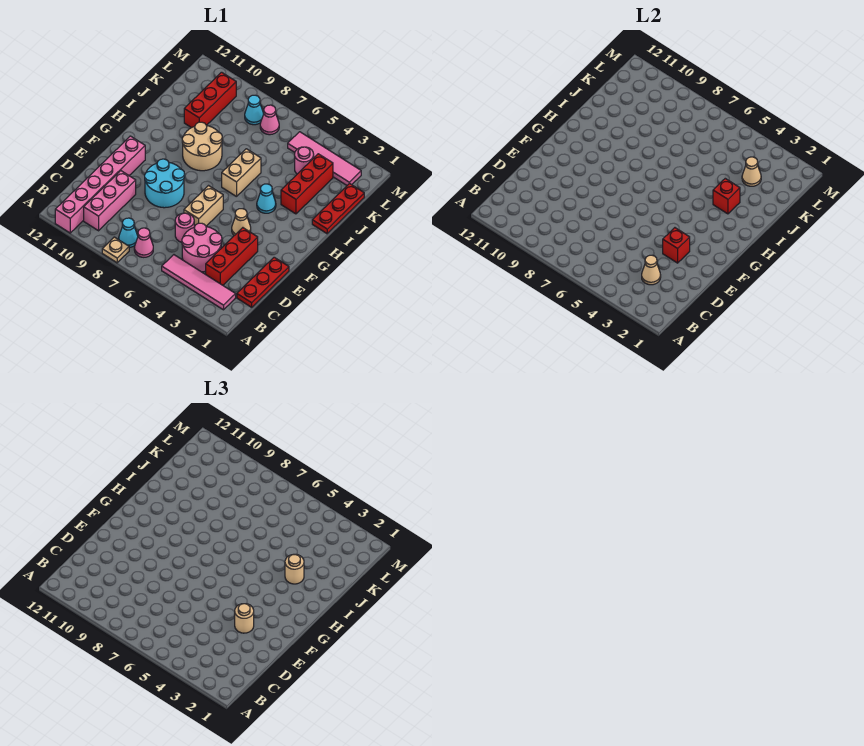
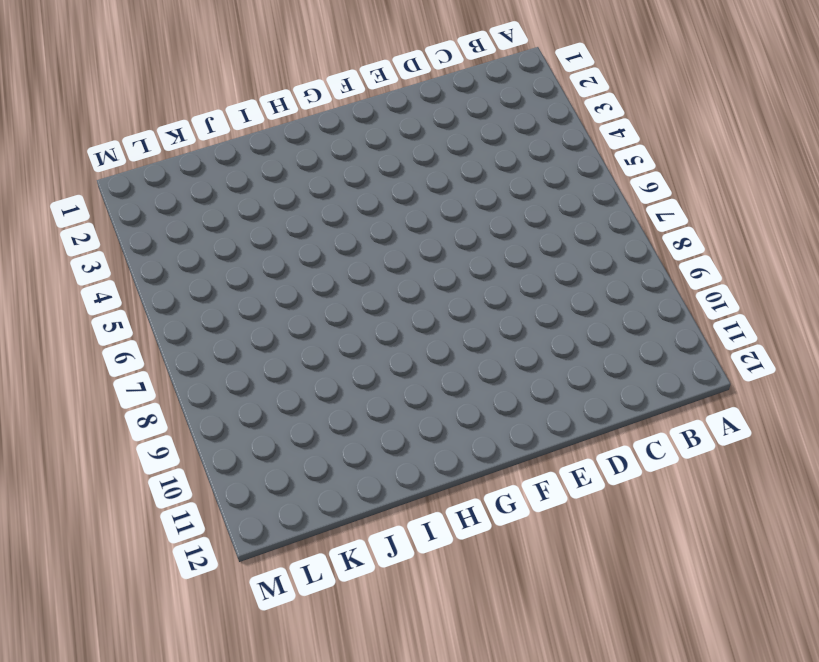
none -> tan 1x1 plate [102,237,129,263]
none -> pink 1x6 brick [55,136,145,233]
none -> pink 1x4 tile [162,255,236,310]

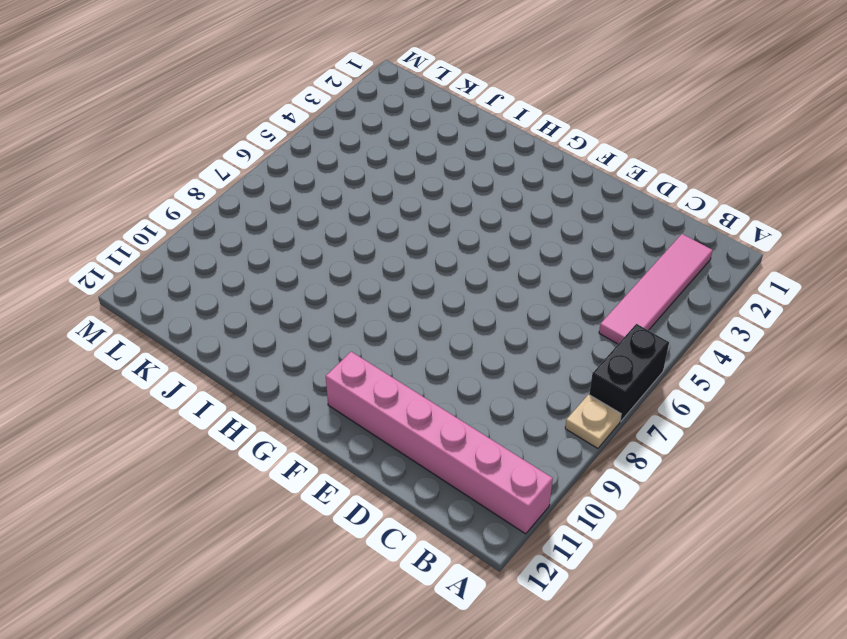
black 1x2 brick [589,324,669,422] -> none
none -> pink 1x1 cone [134,228,153,257]
none -> cyan 1x1 cone [119,218,138,247]
none -> pink 1x3 brick [84,171,136,231]

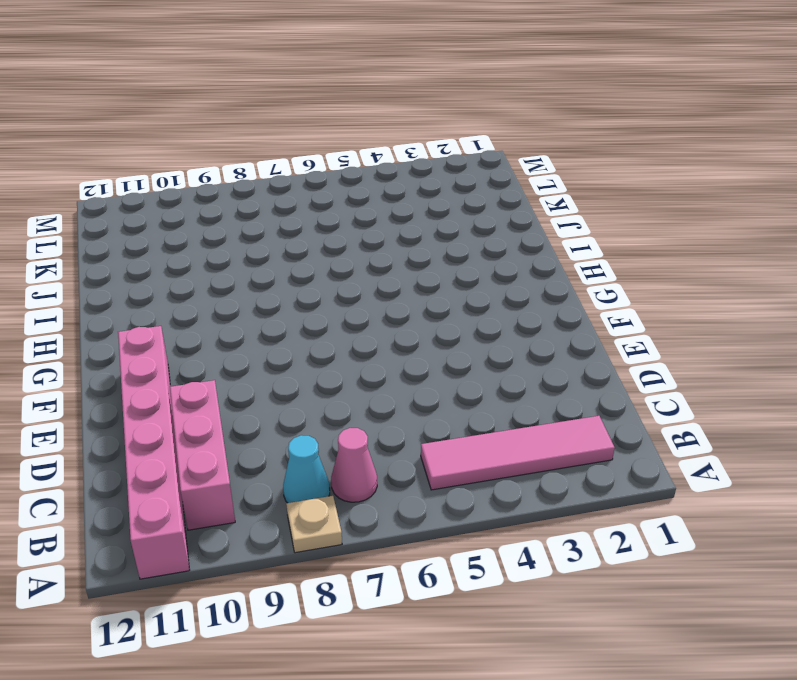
none -> red 1x3 plate [237,257,289,307]
none -> red 1x3 brick [206,228,258,285]
none -> pink 2x2 round brick [182,223,222,272]

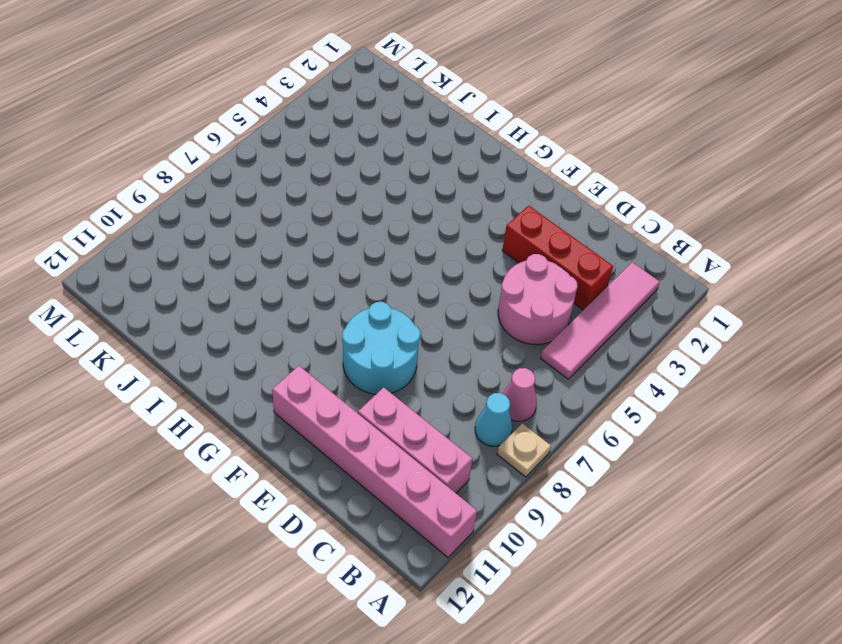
none -> red 1x3 plate [237,257,289,307]
none -> pink 1x1 round brick [175,213,194,242]
none -> tan 1x2 brick [184,186,223,227]

